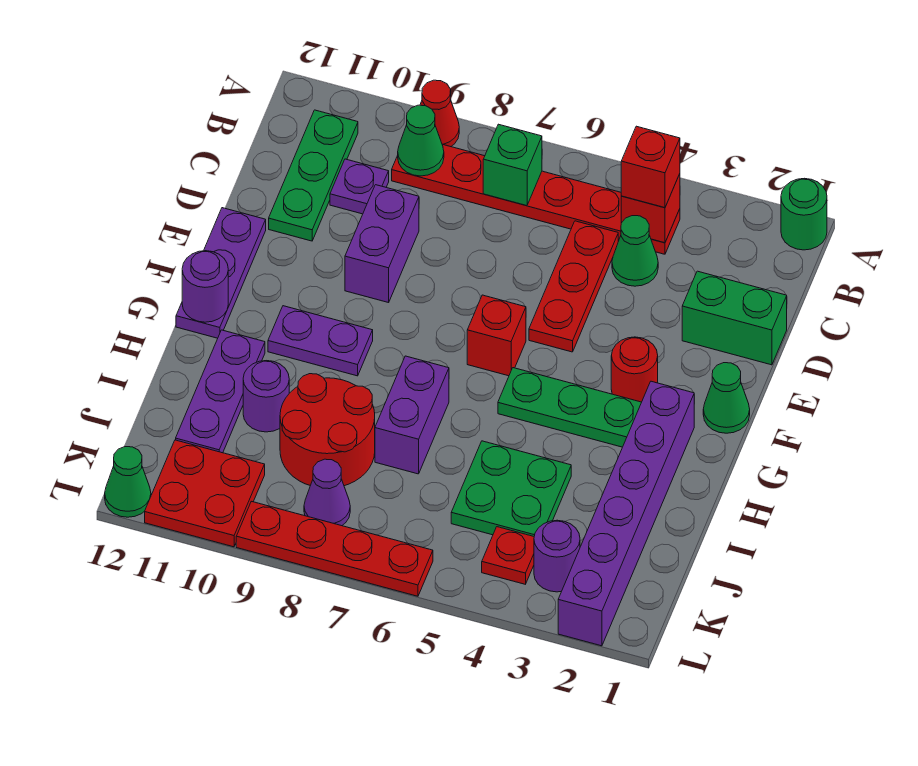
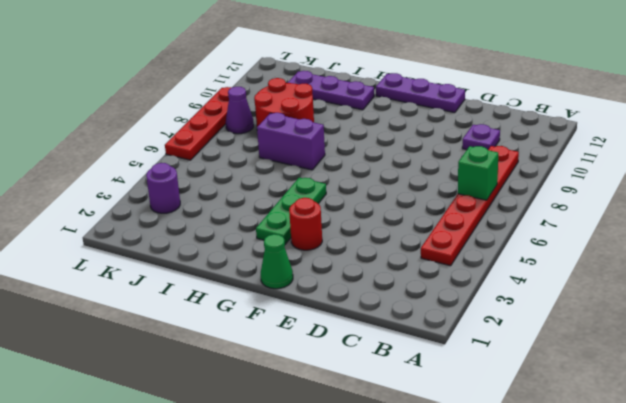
none -> green 1x1 round brick [781,178,827,250]
none -> red 1x1 cone [420,80,459,147]
none -> green 1x3 plate [269,110,358,241]
none -> green 1x1 cone [612,216,658,286]

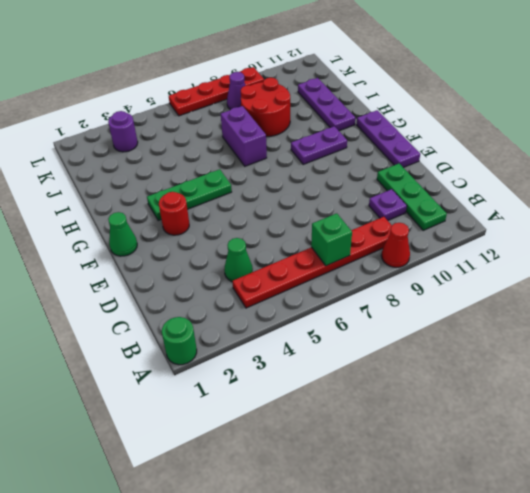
none -> red 1x3 plate [529,221,618,352]
none -> green 1x2 brick [682,271,787,365]
none -> purple 1x2 brick [345,185,419,303]
none -> red 1x1 brick [467,295,526,376]

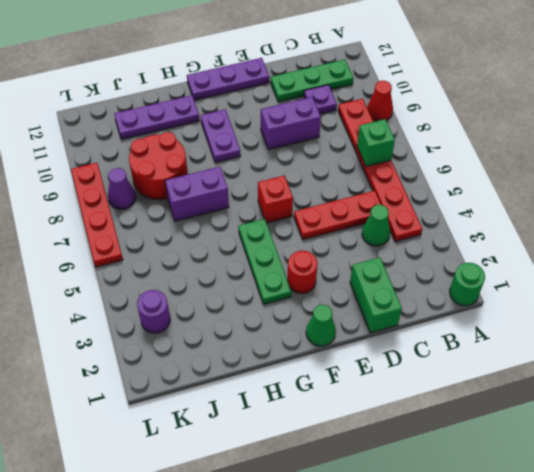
none -> purple 1x6 brick [558,381,694,646]
none -> green 2x2 plate [451,441,571,536]
none -> purple 1x1 round brick [243,361,289,432]
none -> red 1x1 plate [482,527,534,584]

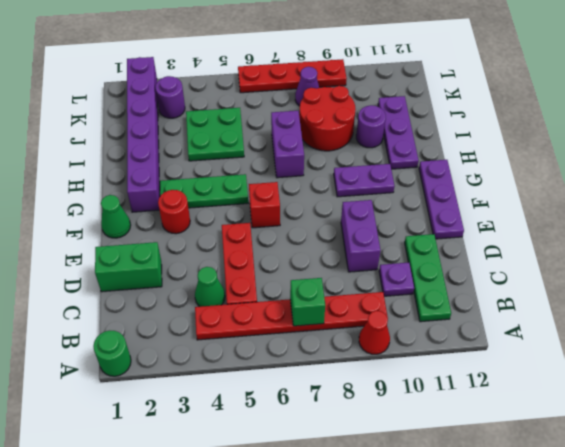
none -> red 1x1 plate [482,527,534,584]
none -> red 2x2 plate [145,440,265,547]
none -> green 1x1 cone [105,447,151,517]
none -> red 1x1 brick [621,174,680,243]

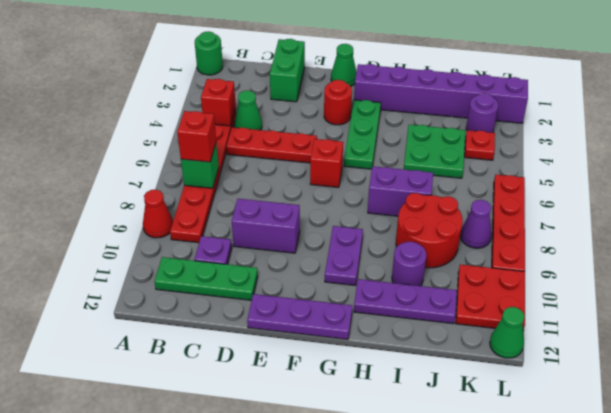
red 1x1 brick [177,111,216,162] -> red 1x1 brick moved to [621,126,680,208]
none -> green 1x1 cone [398,105,444,176]
none -> purple 1x1 round brick [182,251,228,322]

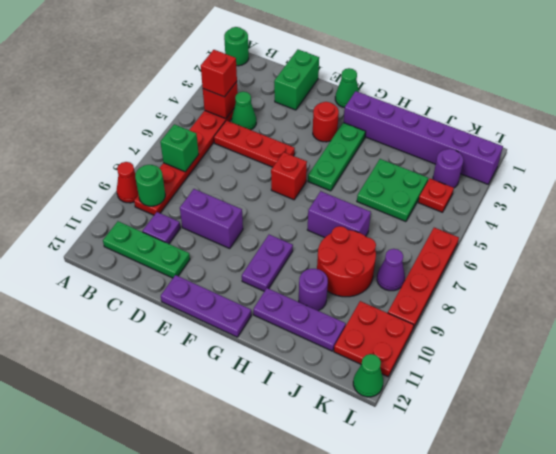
green 1x1 round brick [135,165,165,206] -> green 1x1 cone [398,105,444,176]
none -> purple 1x1 round brick [182,251,228,322]

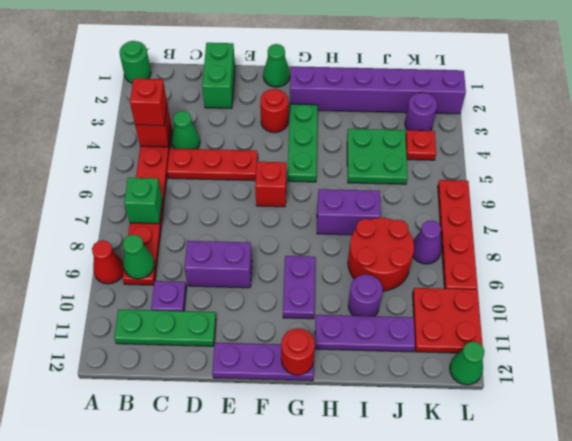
red 1x1 round brick [281,328,315,375] -> purple 1x1 round brick [182,251,228,322]

